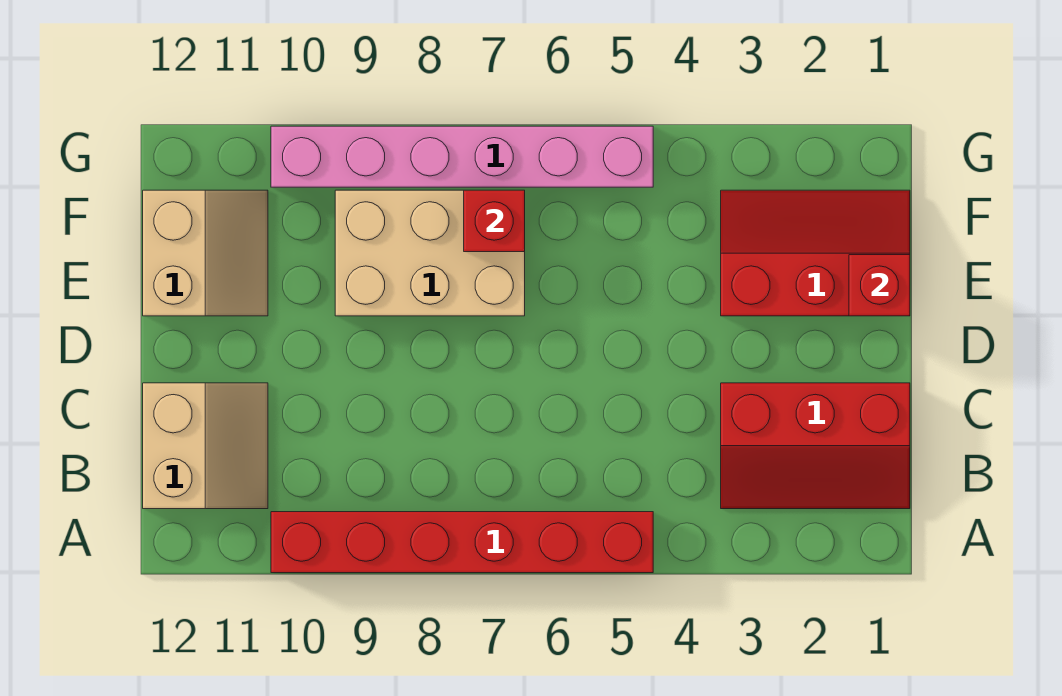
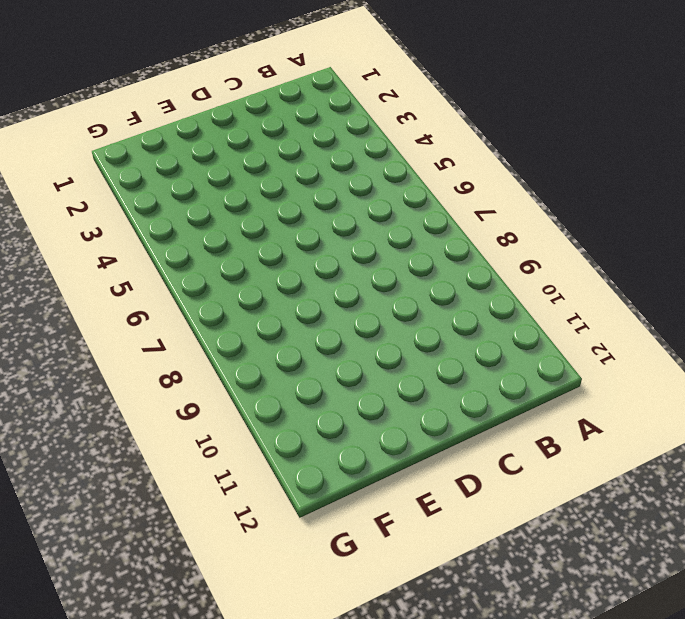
none -> red 1x6 brick [271,512,653,573]
none -> red 2x3 slope [721,383,910,509]

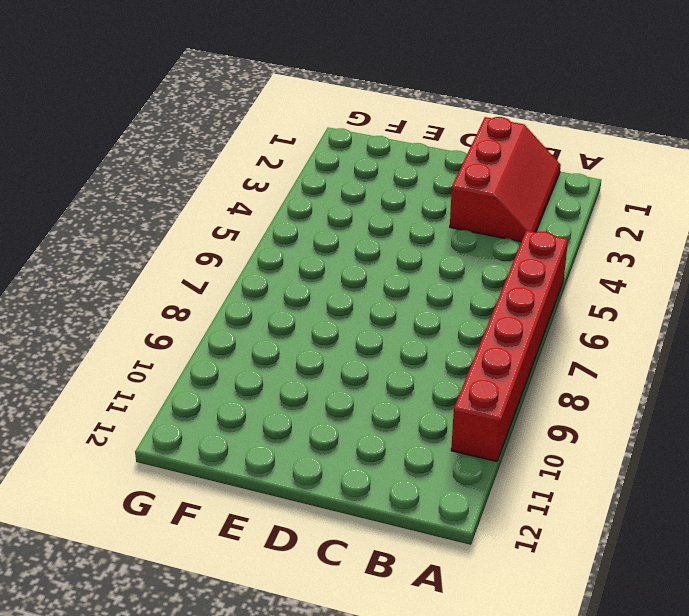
none -> tan 2x2 slope [143,383,268,509]
none -> red 2x3 slope [721,190,910,316]

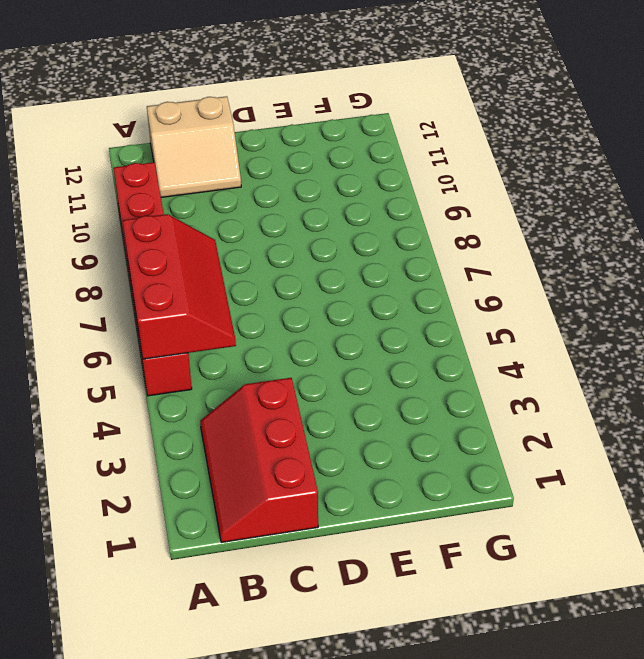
red 2x3 slope [123,214,236,359] -> red 2x3 slope moved to [721,190,910,316]
none -> tan 2x3 brick [335,190,525,316]
none -> tan 2x2 slope [143,190,268,316]

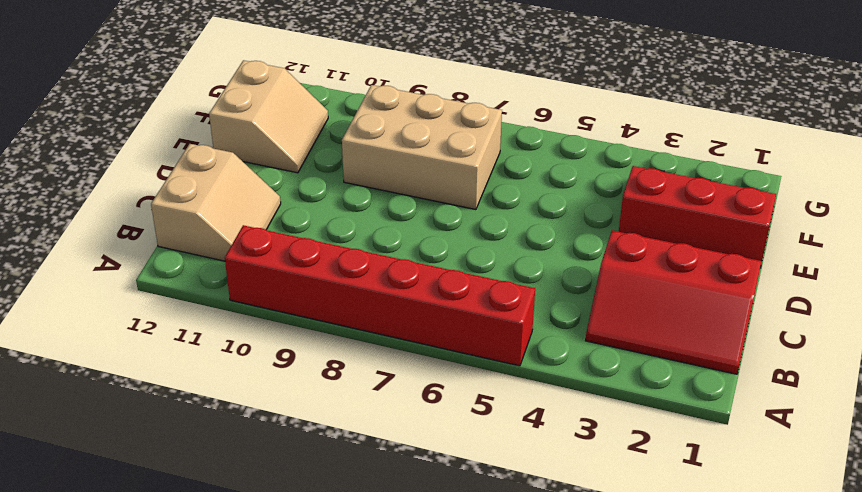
none -> pink 1x6 brick [271,126,653,187]
none -> red 1x1 brick [849,255,910,316]

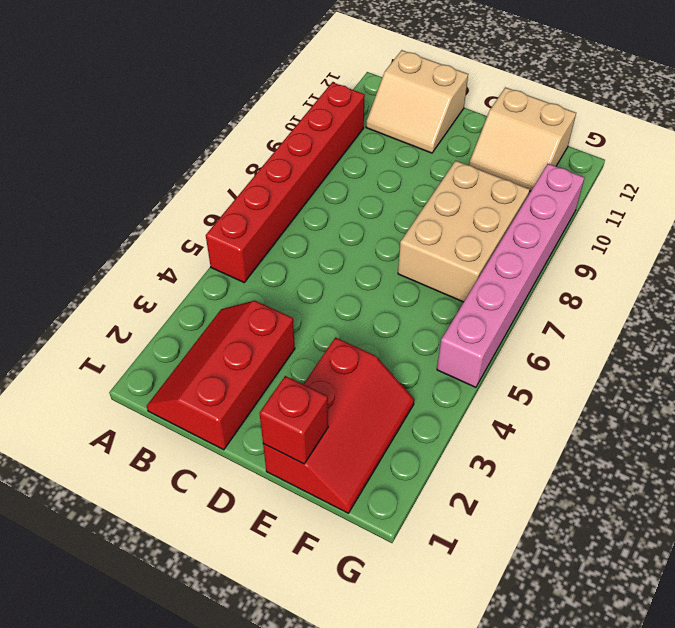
none -> red 1x1 brick [464,190,525,252]

